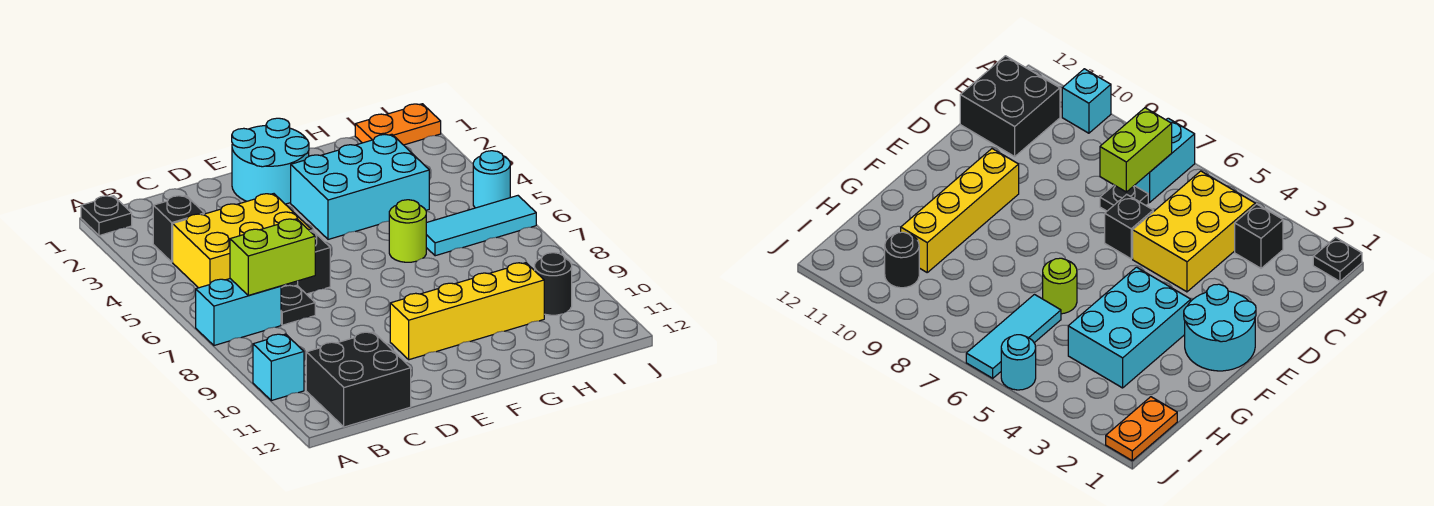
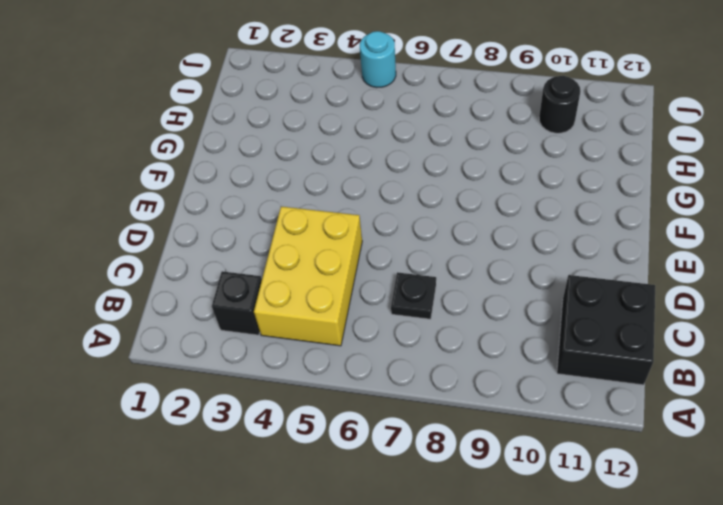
none -> black 1x1 plate [81,196,132,236]
none -> cyan 1x2 brick [196,279,281,345]
none -> cyan 1x1 brick [253,334,304,401]

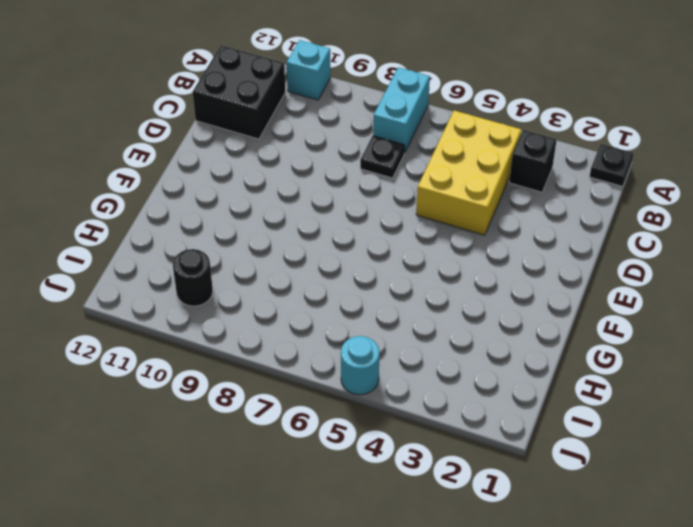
none -> black 1x1 brick [285,230,330,294]
none -> cyan 2x2 round brick [232,118,309,204]
none -> yellow 1x4 brick [390,263,544,360]

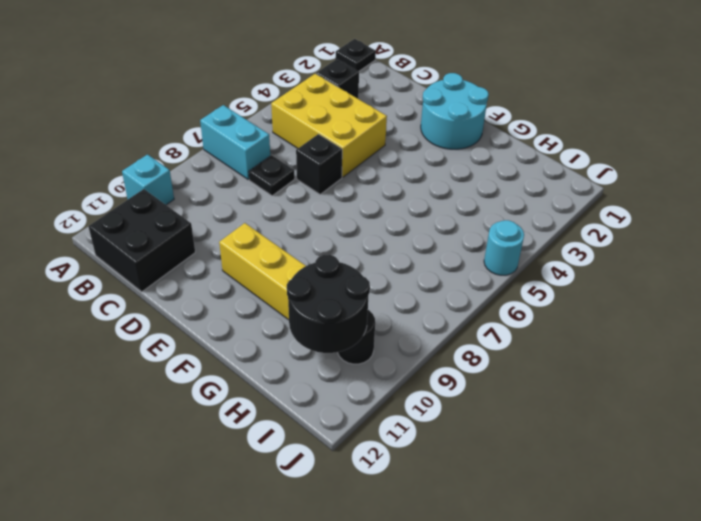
black 2x2 round brick [287,255,370,353] -> none
none -> cyan 2x3 brick [291,134,429,239]
none -> lime 1x1 round brick [389,200,426,262]
none -> cyan 1x3 tile [426,196,536,256]

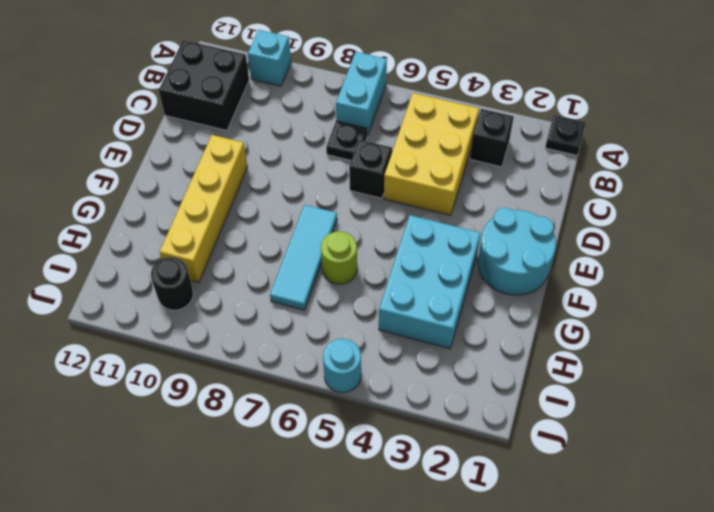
cyan 1x3 tile [270,205,337,310] -> cyan 1x3 tile moved to [426,196,536,256]
none -> orange 1x2 plate [355,104,441,145]
none -> lime 1x2 brick [230,219,315,296]

